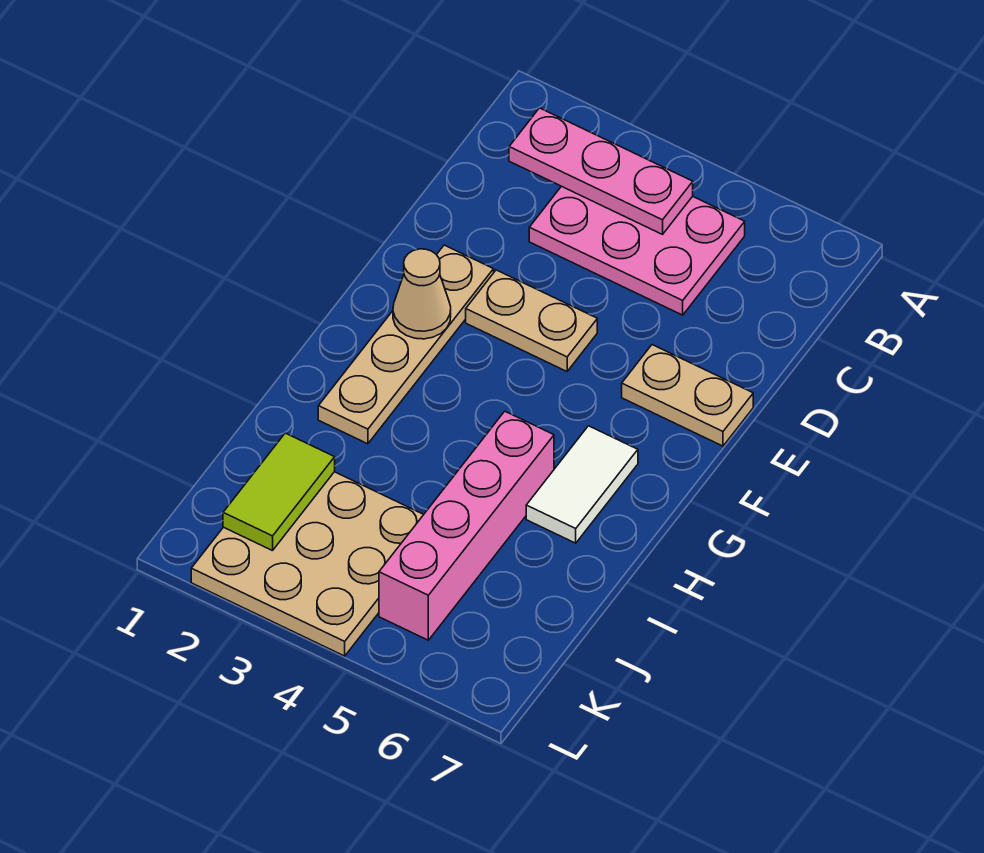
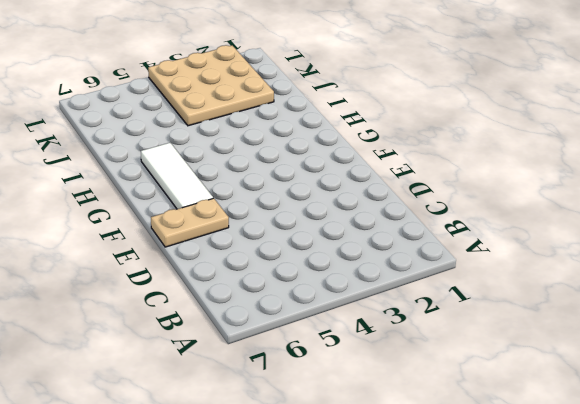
white 1x3 tile [141,143,213,209] -> white 1x2 tile [526,426,638,543]
none -> pink 2x3 plate [529,186,745,315]
none -> tan 1x4 plate [318,245,494,444]

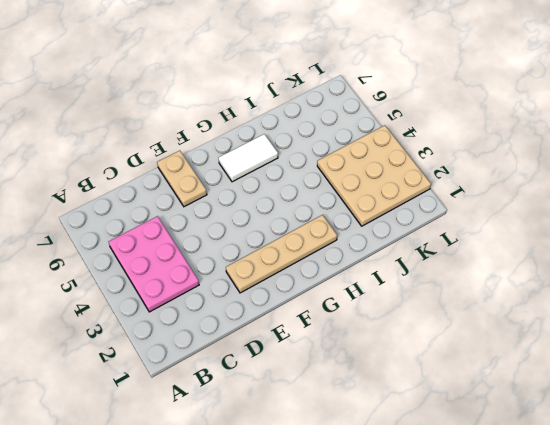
none -> tan 1x2 plate [466,270,597,371]
none -> pink 1x4 brick [379,411,554,640]

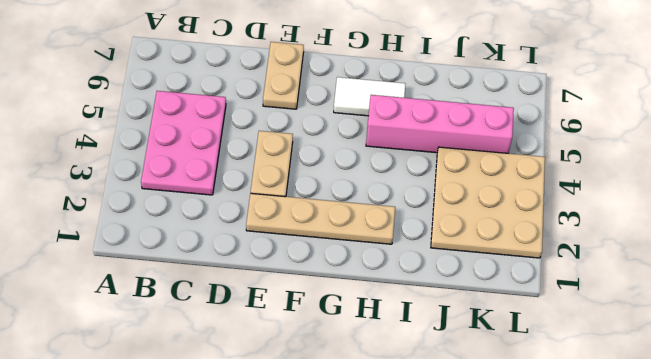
none -> pink 1x3 plate [509,108,693,234]
none -> tan 1x1 cone [393,249,451,339]

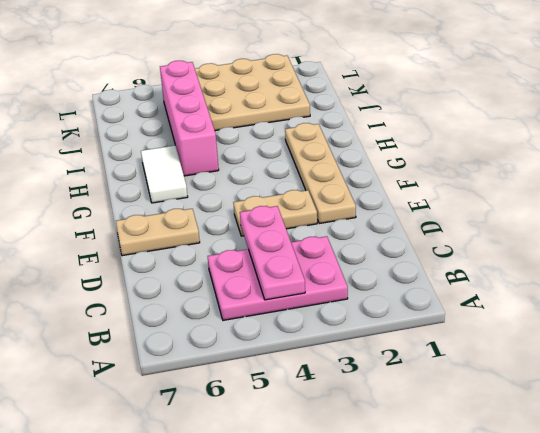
pink 1x3 plate [240,206,305,300] -> pink 1x3 plate turned to [509,108,693,234]
none -> tan 1x1 cone [393,249,451,339]
none -> lime 1x2 tile [223,433,335,551]

